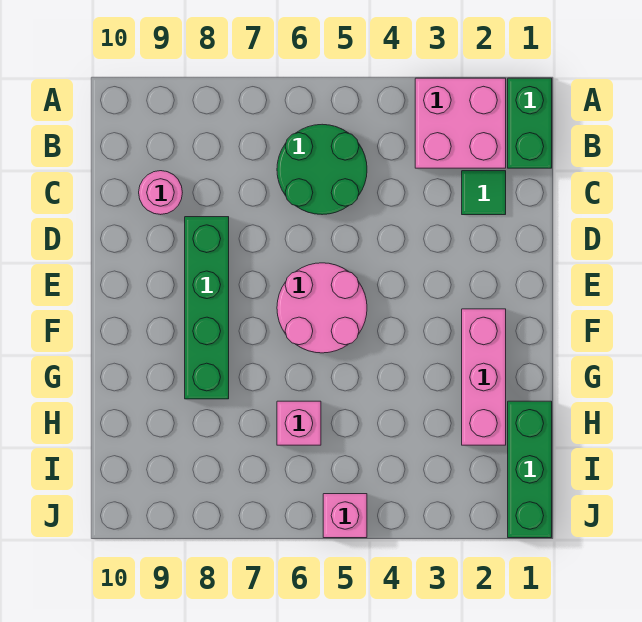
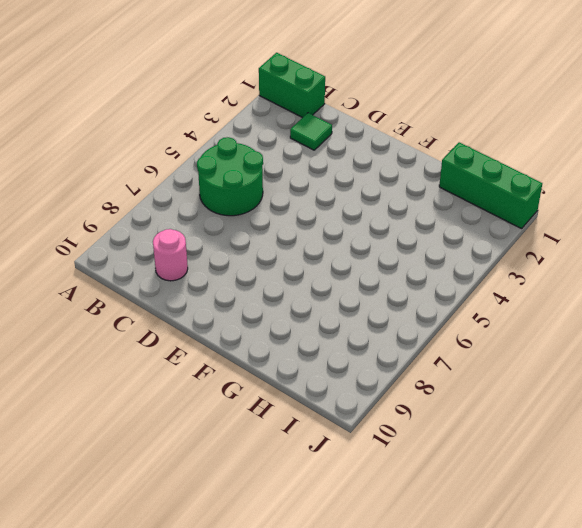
none -> pink 2x2 brick [415,78,506,168]
none -> green 1x4 brick [185,217,229,399]

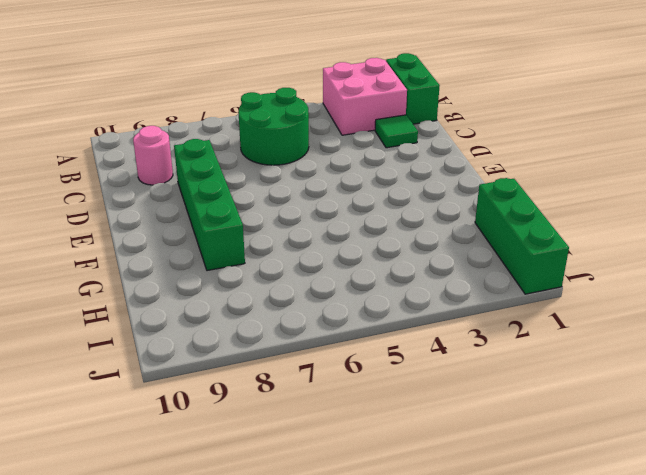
none -> pink 2x2 round brick [277,263,367,353]
none -> pink 1x3 brick [462,309,506,445]

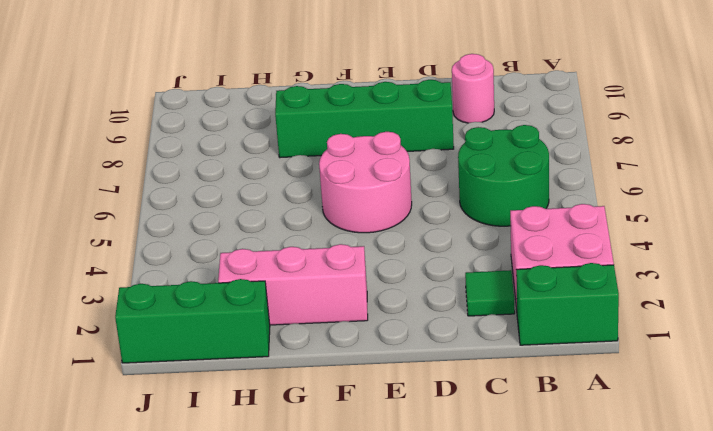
none -> pink 1x1 brick [277,401,321,445]
none -> pink 1x1 brick [323,494,367,538]

